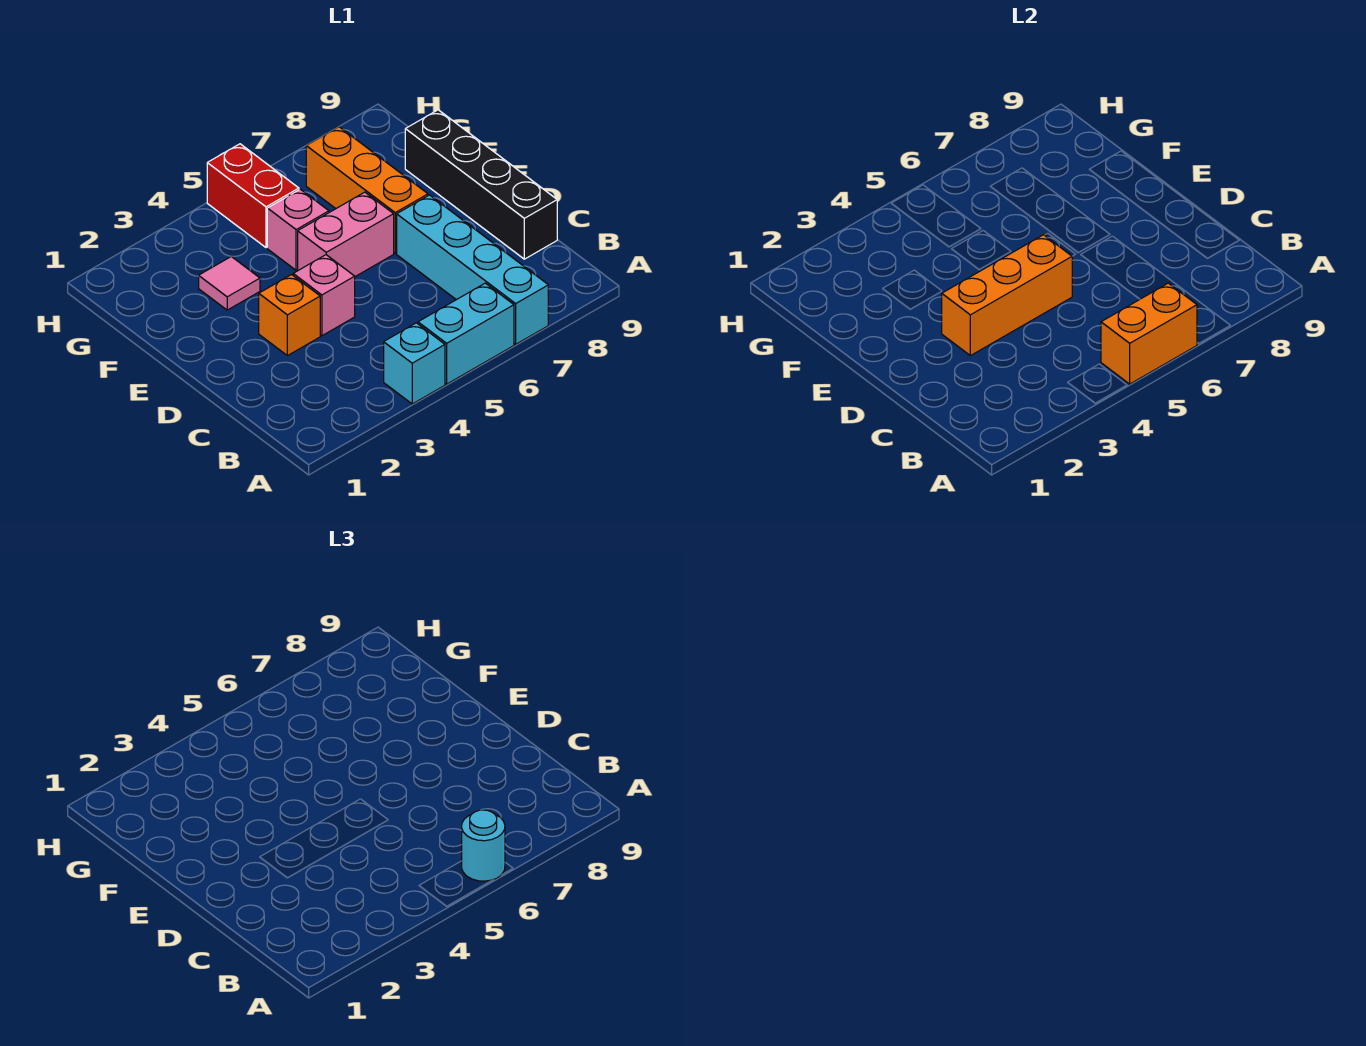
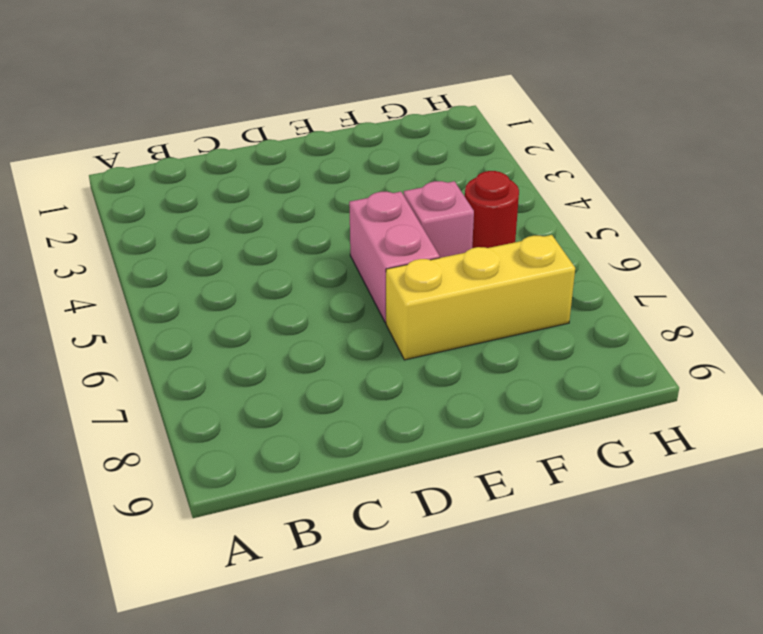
yellow 1x3 brick [386,235,575,360] -> orange 1x3 brick [306,127,428,253]
red 1x1 round brick [465,171,519,248] -> red 1x2 brick [207,144,299,248]
none -> cyan 1x1 brick [384,323,445,404]
none -> cyan 1x2 brick [418,283,514,384]
none -> cyan 1x4 brick [397,195,548,344]

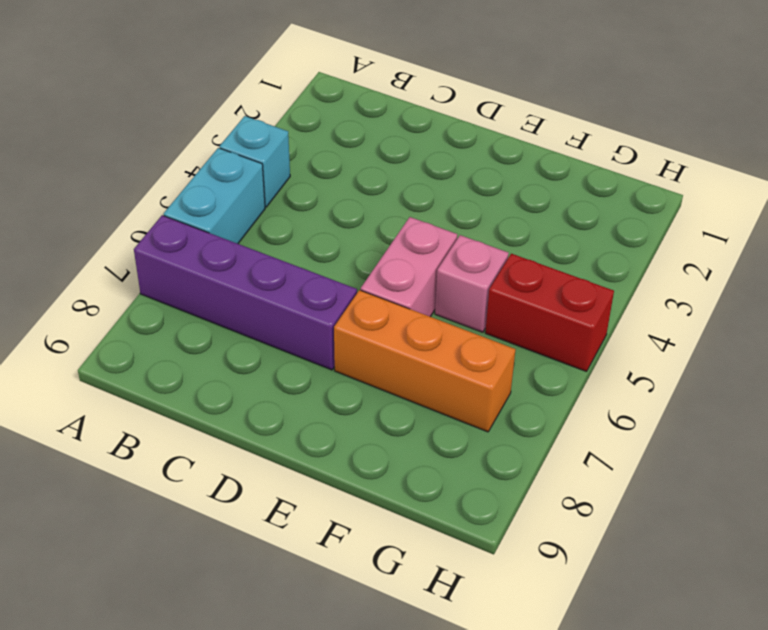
purple 1x4 brick [134,215,357,370] -> cyan 1x4 brick [397,195,548,344]
none -> black 1x4 brick [405,110,557,259]
none -> orange 1x1 brick [259,275,320,356]
none -> pink 1x1 brick [293,255,355,336]

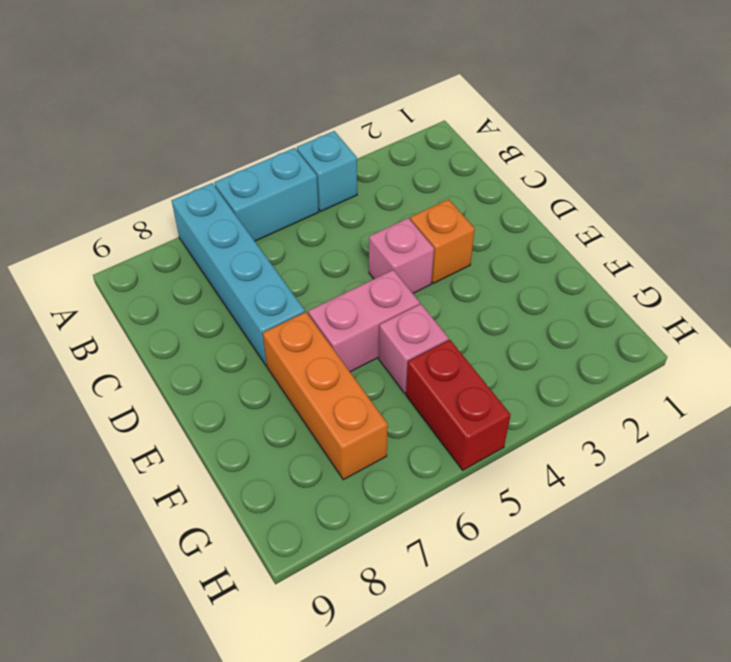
none -> black 1x4 brick [405,110,557,259]
none -> pink 1x1 tile [199,257,260,310]
none -> orange 1x2 brick [1101,283,1197,384]

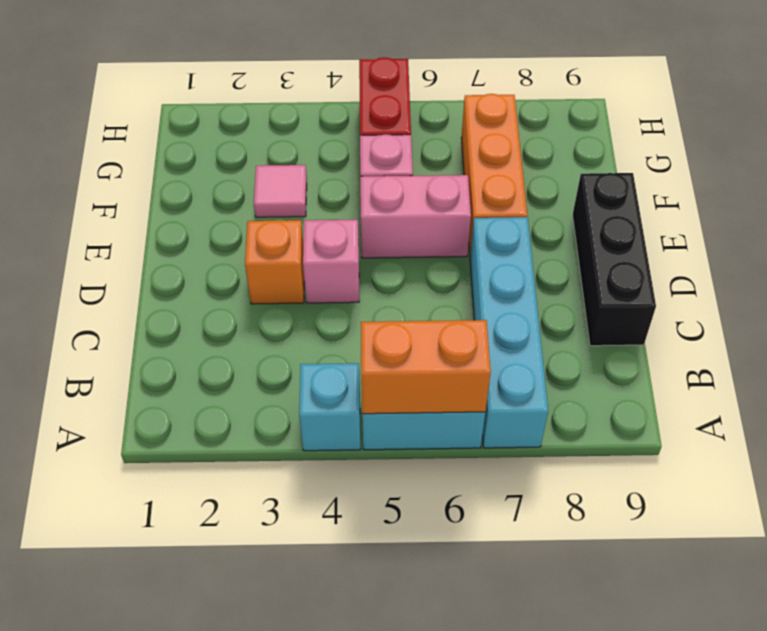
black 1x3 brick [573,173,656,346] -> black 1x4 brick [405,110,557,259]
none -> orange 1x3 brick [942,235,1072,356]
none -> cyan 1x1 round brick [462,810,505,881]

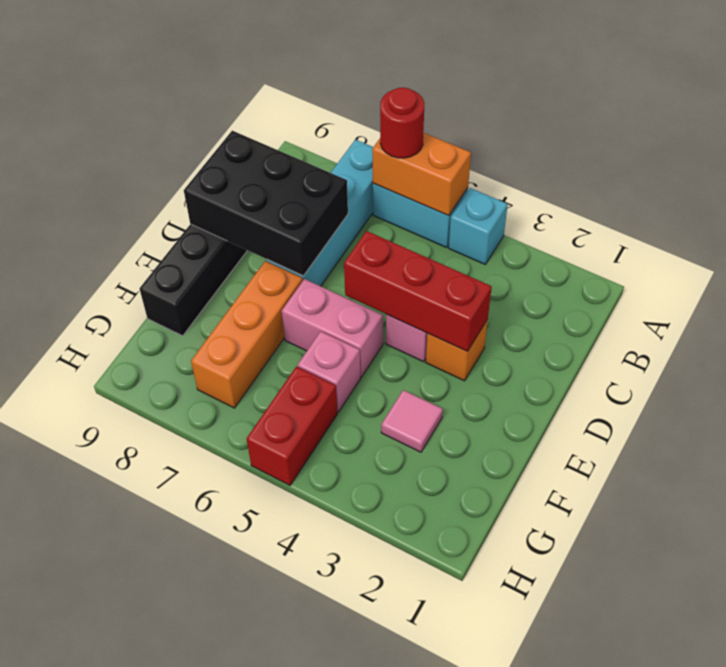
red 1x1 round brick [380,88,424,158] -> cyan 1x1 round brick [462,810,505,881]
black 2x3 brick [184,131,348,276] -> none
red 1x3 brick [344,231,492,351] -> orange 1x3 brick [942,235,1072,356]

